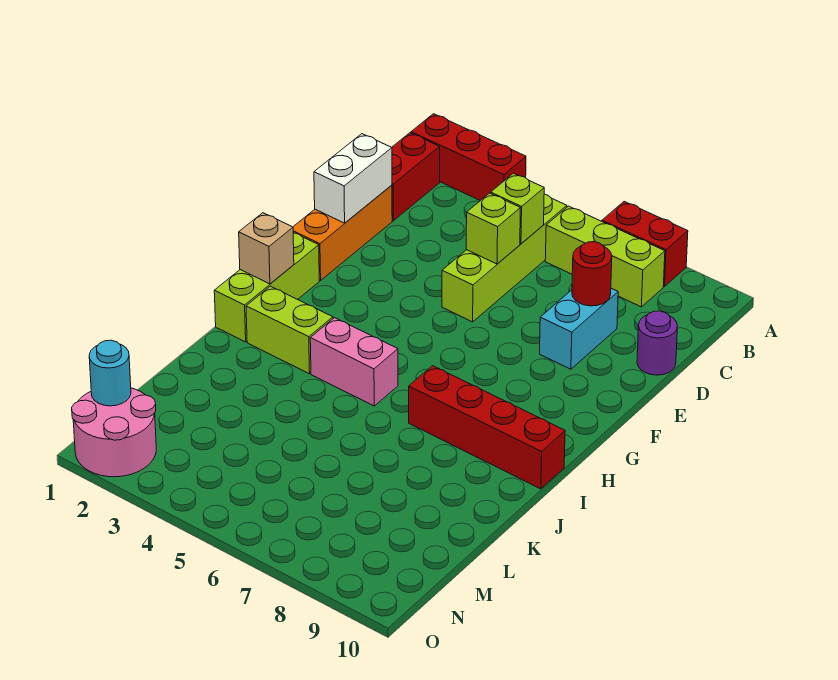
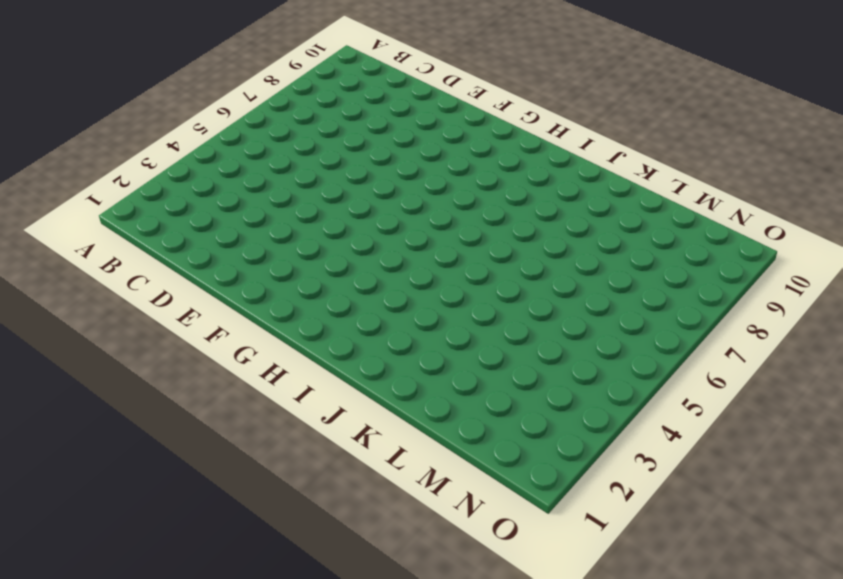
none -> red 1x3 brick [411,114,526,201]
none -> red 1x2 brick [602,202,688,287]
none -> red 1x2 brick [392,133,440,221]

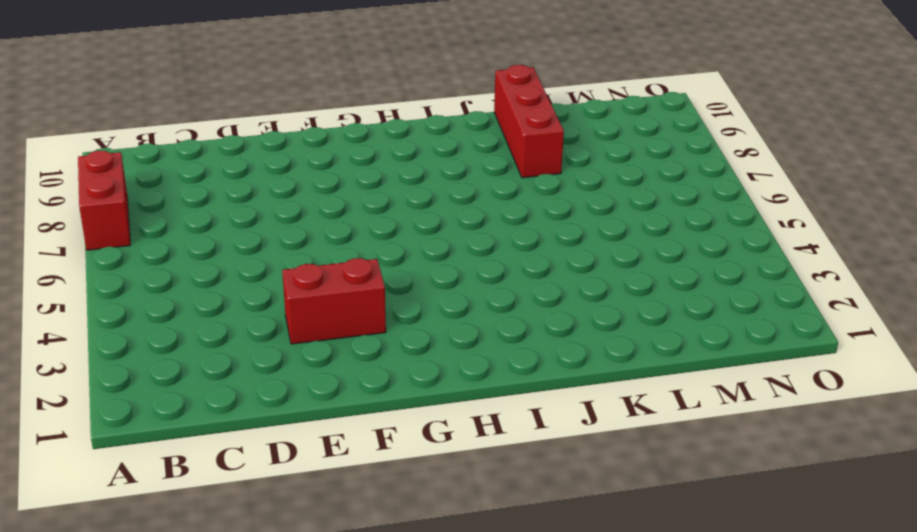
red 1x2 brick [282,258,386,344] -> red 1x2 brick moved to [392,133,440,221]
red 1x3 brick [494,65,564,178] -> red 1x3 brick moved to [411,114,526,201]
none -> lime 1x4 brick [442,194,567,322]
none -> lime 1x3 brick [545,206,665,307]
none -> orange 1x3 brick [293,185,392,280]

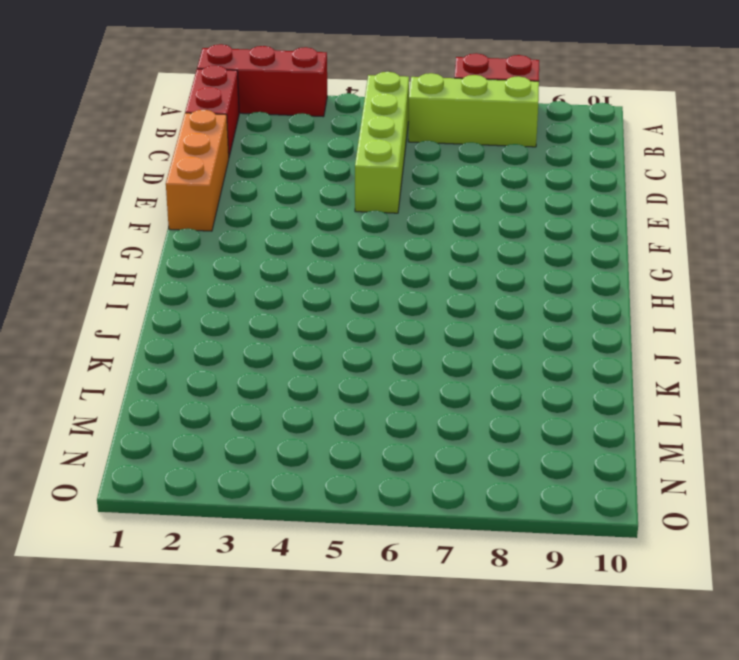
none -> cyan 1x2 brick [540,288,618,369]
none -> purple 1x1 round brick [637,311,677,375]
none -> lime 1x3 brick [214,233,319,342]

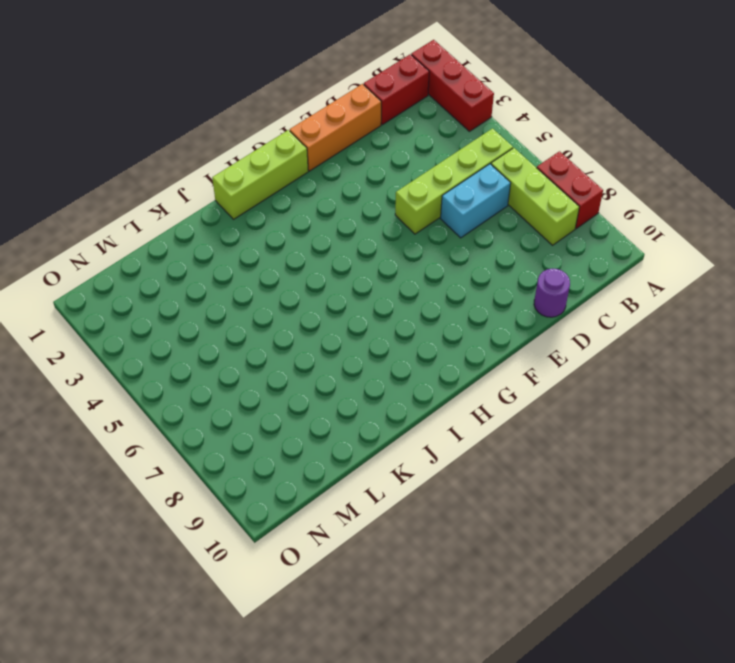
cyan 1x2 brick [441,164,511,238] -> cyan 1x2 brick moved to [540,288,618,369]
none -> lime 1x2 brick [246,286,333,374]
none -> pink 1x2 brick [310,318,398,406]
none -> red 1x4 brick [409,366,565,489]

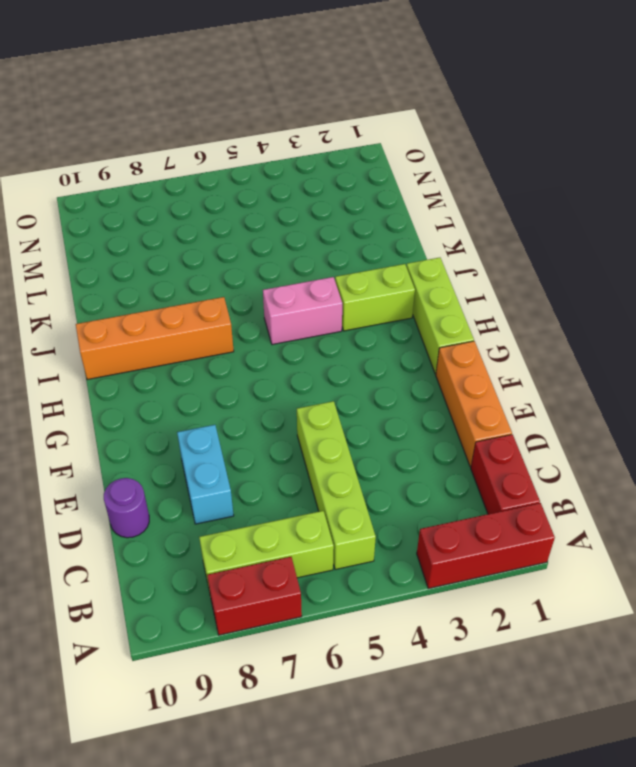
orange 1x4 brick [76,297,234,380] -> red 1x4 brick [409,366,565,489]
none -> pink 2x2 round brick [72,388,156,477]
none -> lime 1x1 brick [491,173,544,244]
none -> white 1x2 brick [314,134,392,223]

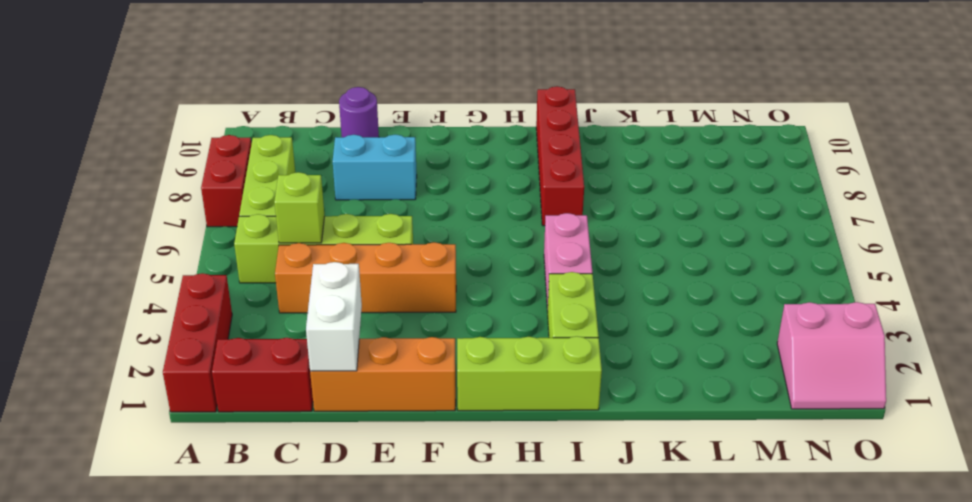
orange 1x4 brick [275,242,456,313] -> none
white 1x2 brick [306,262,362,371] -> white 1x2 brick turned to [314,134,392,223]
pink 2x2 slope [777,302,886,409] -> pink 2x2 round brick [72,388,156,477]
none -> lime 1x1 brick [466,193,520,264]
none -> red 1x1 round brick [572,242,612,306]
none -> tan 1x1 brick [239,213,294,284]

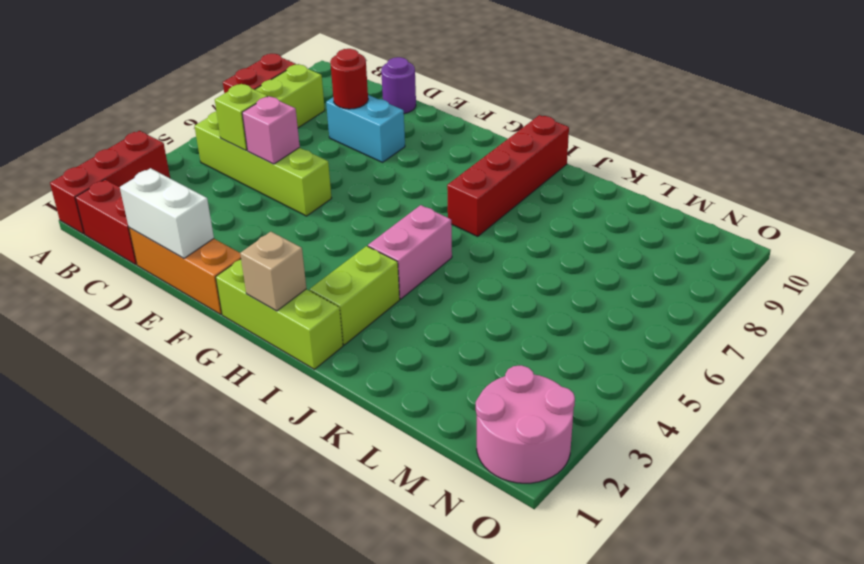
pink 1x1 brick [242,96,300,164] -> lime 1x1 brick [466,193,520,264]
none -> cyan 1x1 round brick [89,340,131,406]

